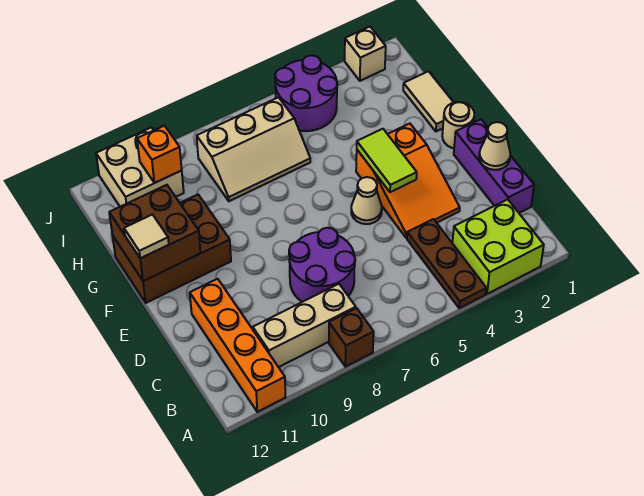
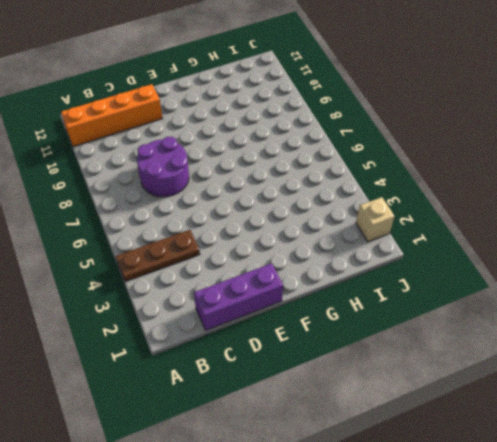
none -> lime 2x2 brick [452,199,544,294]
none -> brown 1x1 brick [329,308,374,367]
none -> tan 1x3 brick [253,284,356,367]

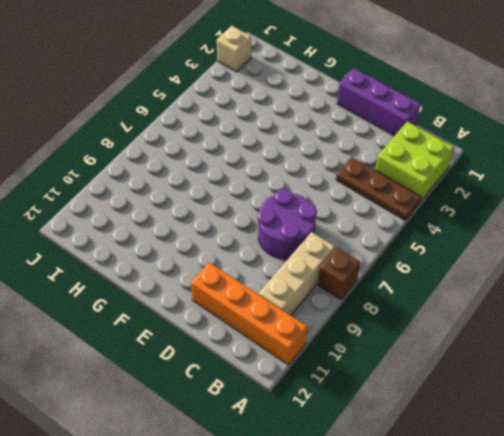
none -> orange 2x3 slope [356,124,460,238]
none -> tan 1x1 cone [351,177,382,224]
none -> tan 1x1 round brick [442,102,474,148]

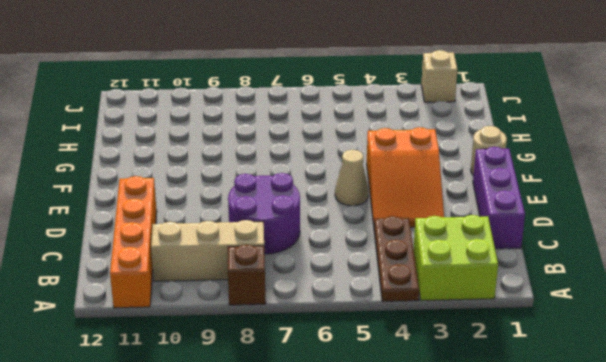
none -> brown 2x3 brick [113,195,231,303]
none -> tan 1x2 tile [403,71,454,131]
none -> tan 2x3 slope [197,97,310,201]

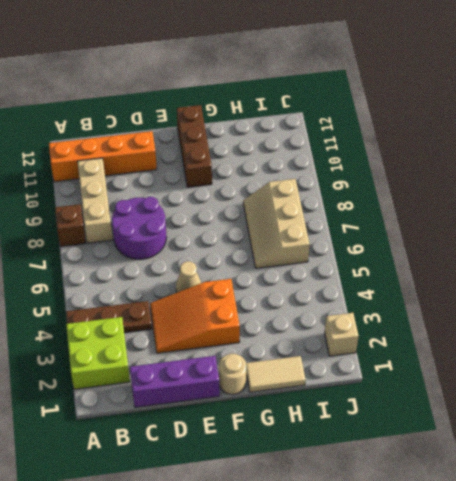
brown 1x3 brick [177,105,212,187] -> brown 2x3 brick [113,195,231,303]
none -> purple 2x2 round brick [275,55,337,131]
none -> tan 2x2 brick [96,127,184,207]
none -> tan 1x1 cone [479,122,510,170]

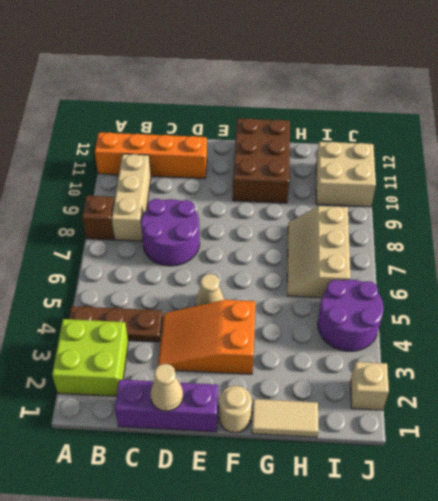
none -> lime 1x2 tile [357,129,417,192]
none -> brown 2x2 brick [109,185,201,281]
none -> orange 1x1 brick [137,126,182,183]

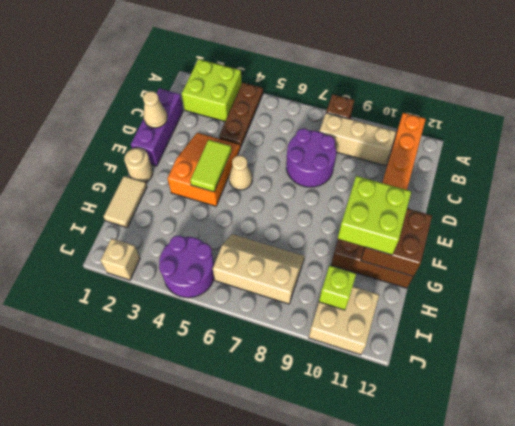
lime 2x2 brick [338,176,411,255] -> none
lime 1x1 brick [319,265,356,310] -> orange 1x1 brick [137,126,182,183]
none -> tan 1x1 tile [124,215,169,258]

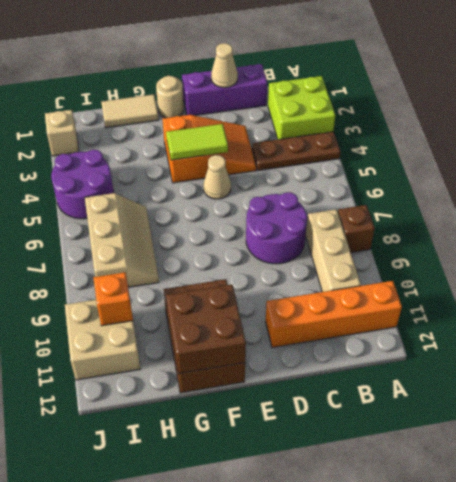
none -> tan 1x1 tile [124,215,169,258]

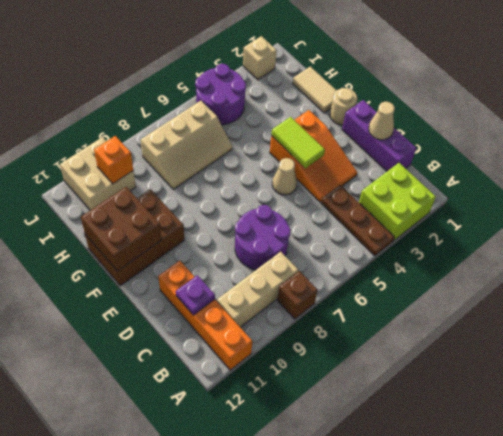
purple 1x1 plate [176,275,215,315] -> none
none -> tan 1x1 tile [124,215,169,258]

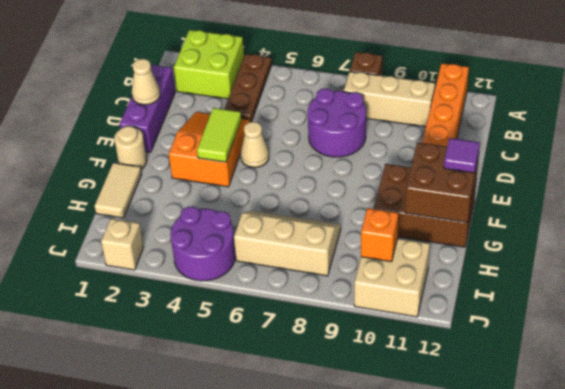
purple 1x1 tile [444,138,480,173] -> tan 1x1 tile [124,215,169,258]

